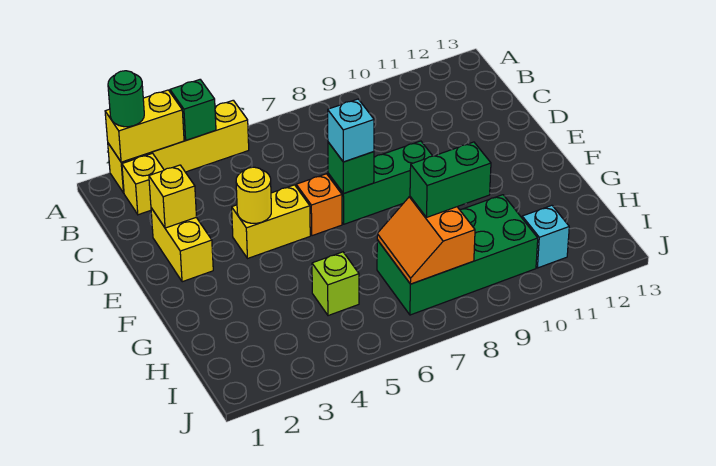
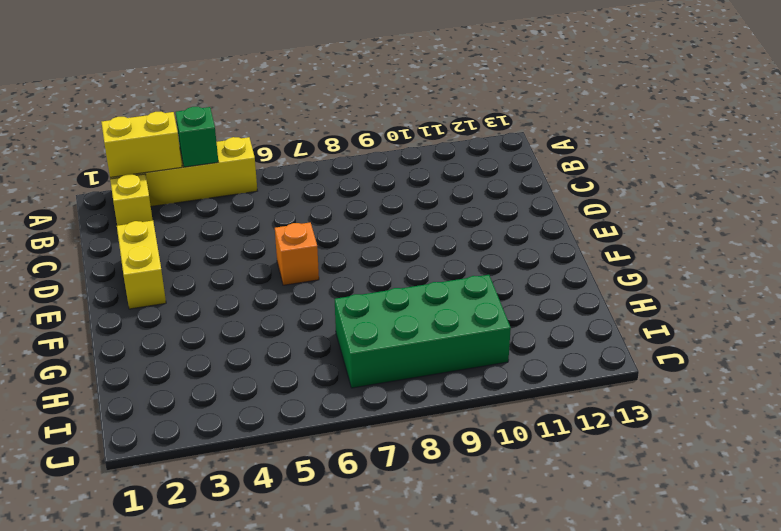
none -> yellow 1x2 brick [232,185,310,259]
none -> green 1x3 brick [328,141,432,224]
none -> lime 1x1 brick [312,252,359,316]

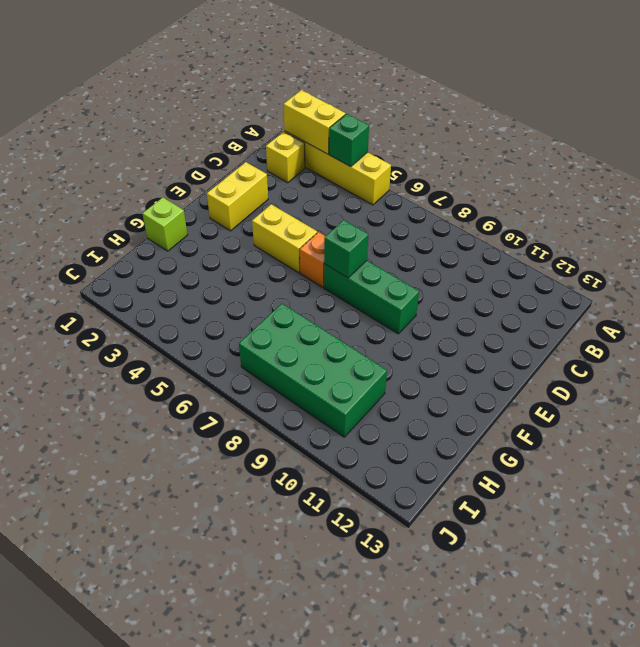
lime 1x1 brick [142,198,188,251] -> lime 1x1 brick moved to [312,252,359,316]
none -> cyan 1x1 brick [522,205,569,268]
none -> yellow 1x1 brick [149,165,197,228]
none -> yellow 1x1 round brick [236,167,271,223]

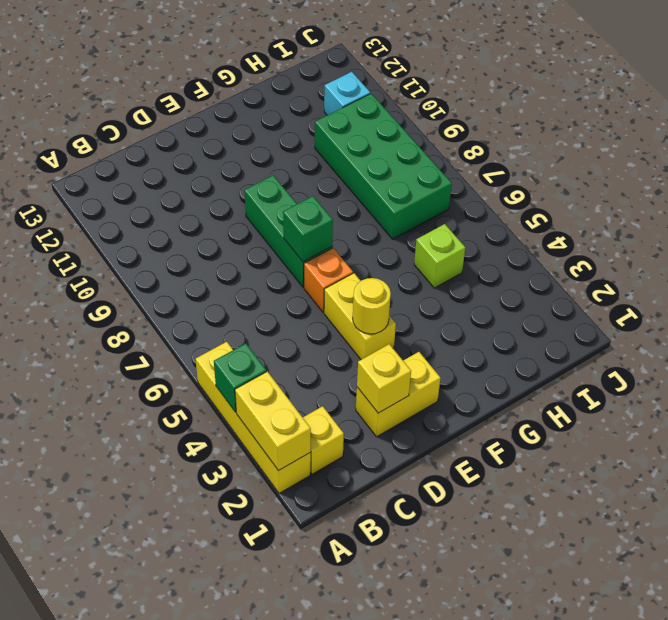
none -> orange 2x2 slope [377,197,475,284]
none -> green 1x1 round brick [108,71,144,127]
none -> cyan 1x1 brick [328,99,374,162]

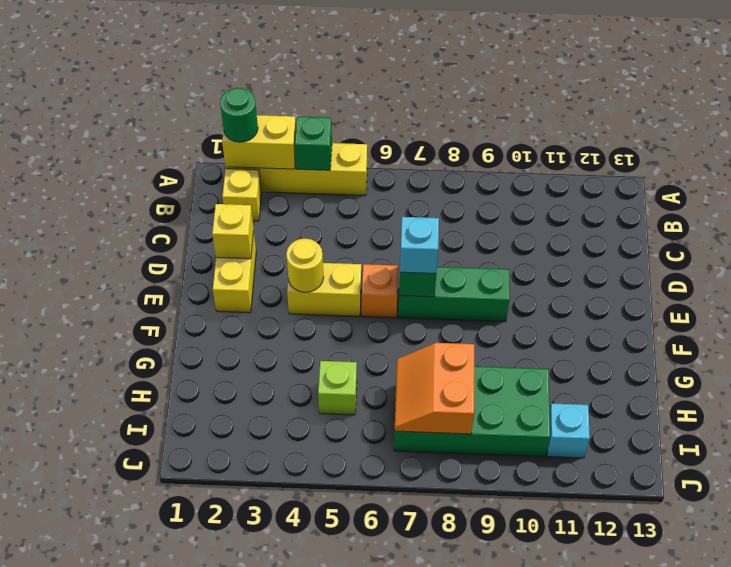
none -> green 1x2 brick [410,142,491,217]

